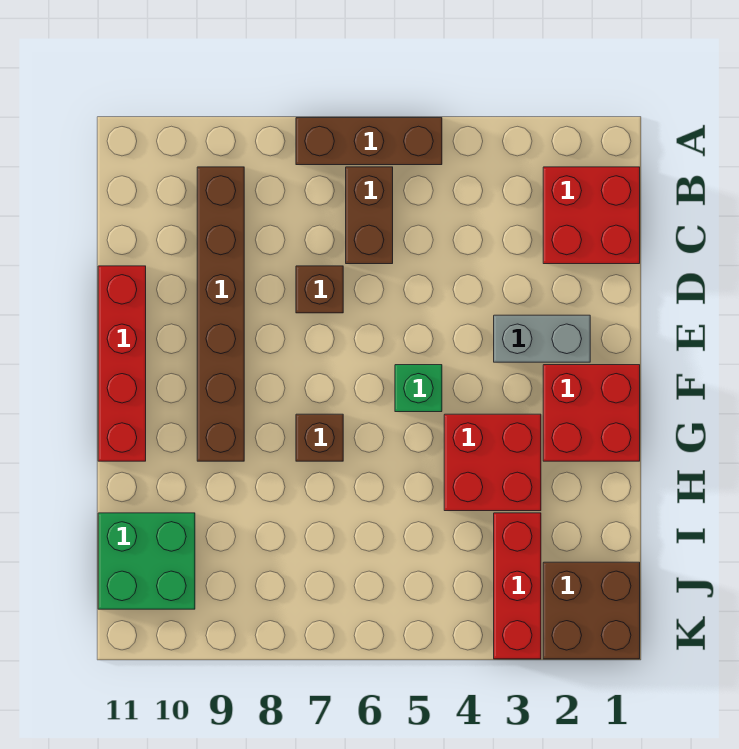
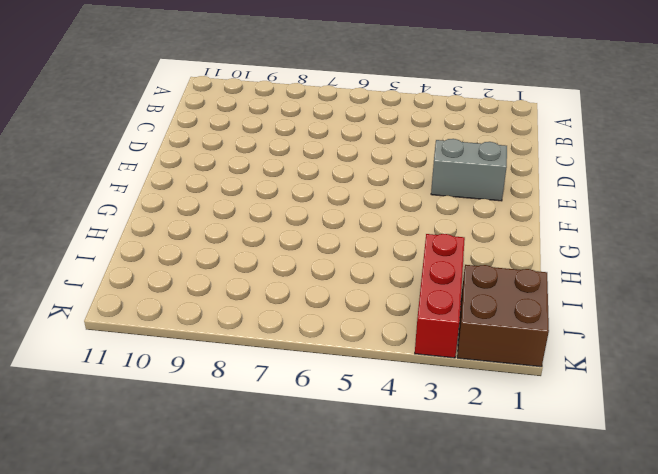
none -> brown 1x3 brick [296,118,442,165]
none -> red 2x2 brick [543,167,640,264]
none -> brown 1x2 brick [346,167,393,264]

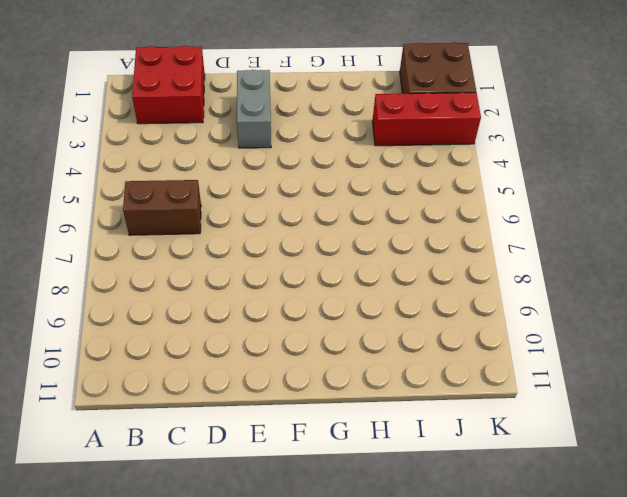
none -> brown 1x3 brick [296,118,442,165]
none -> brown 1x6 brick [197,167,244,461]
none -> brown 1x1 brick [296,266,343,313]

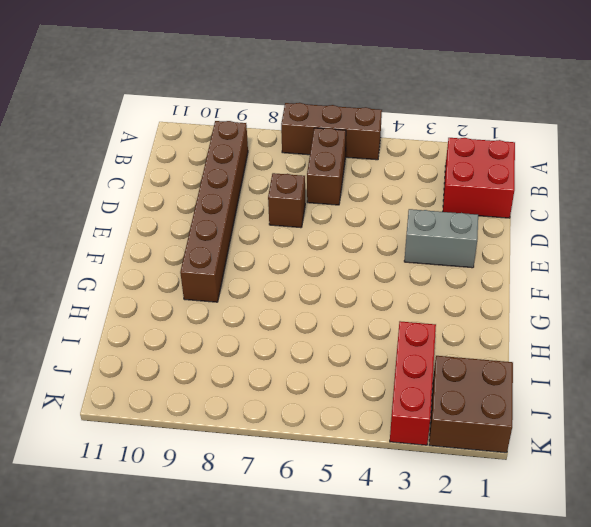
none -> red 1x4 brick [98,266,146,461]
none -> red 2x2 brick [543,365,640,461]
none -> green 1x1 brick [395,365,442,412]

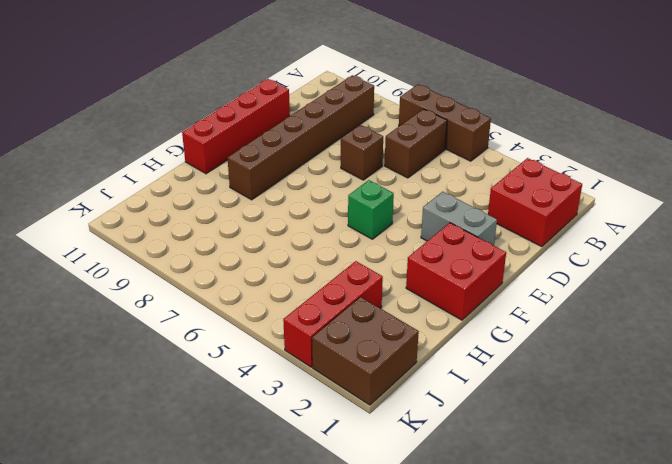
none -> red 2x2 brick [444,414,541,511]
none -> brown 1x1 brick [296,414,343,461]
none -> green 2x2 brick [98,513,195,609]

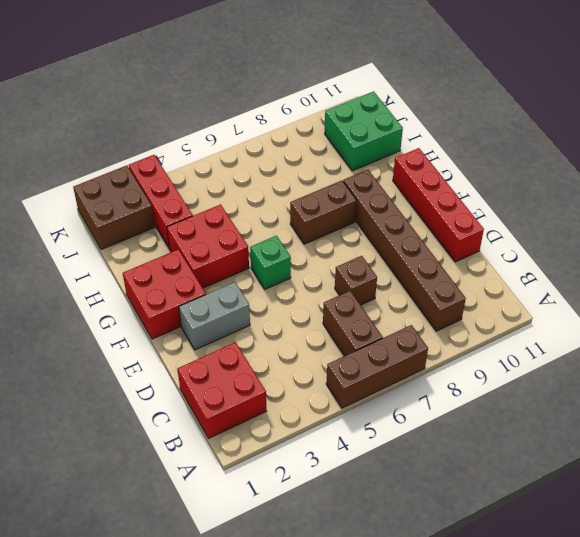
brown 1x2 brick [290,181,357,244] -> brown 1x1 brick [296,414,343,461]

